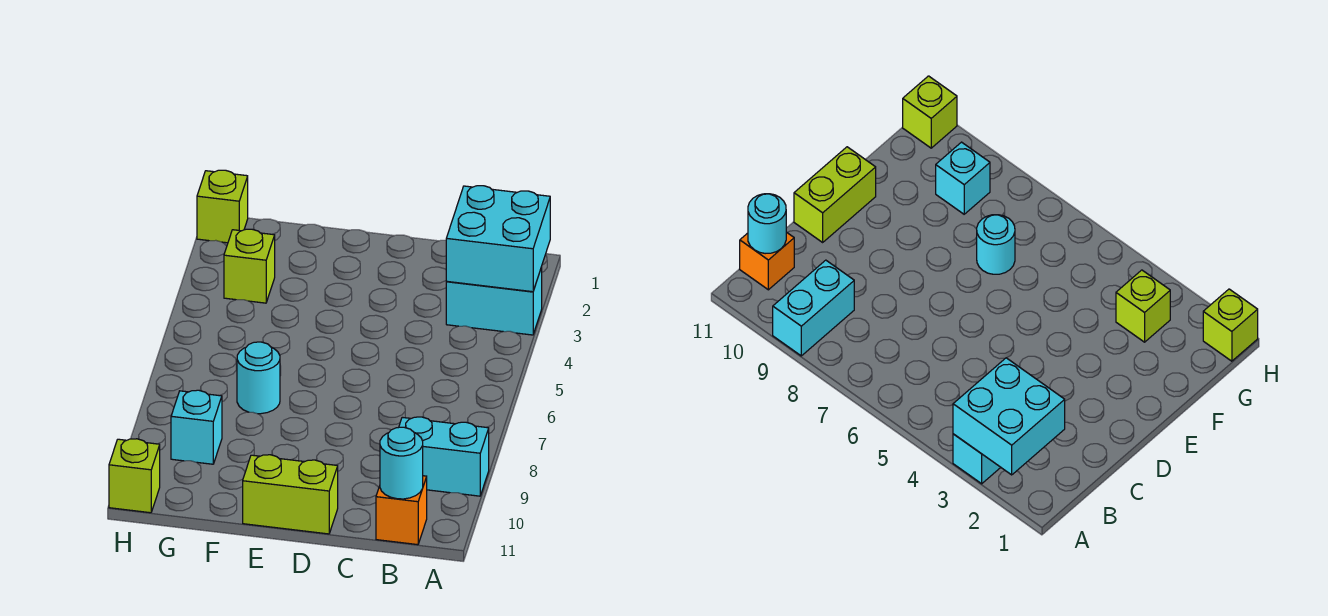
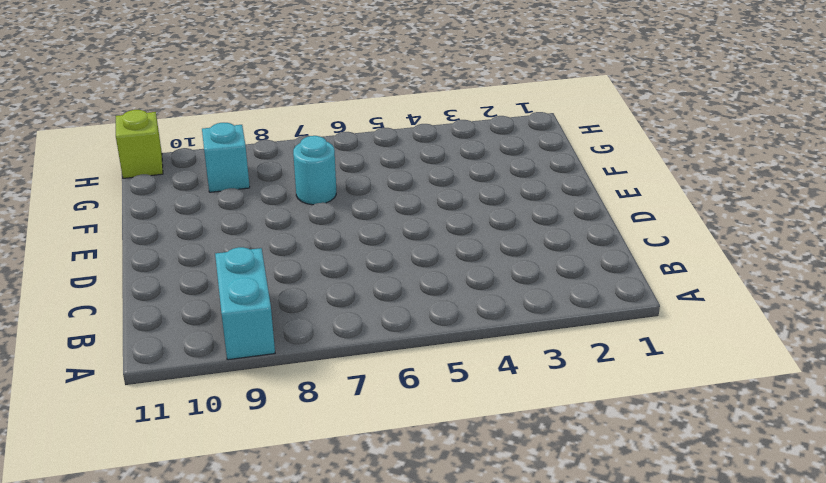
none -> cyan 1x2 brick [446,267,542,335]
none -> orange 1x1 brick [376,476,427,545]

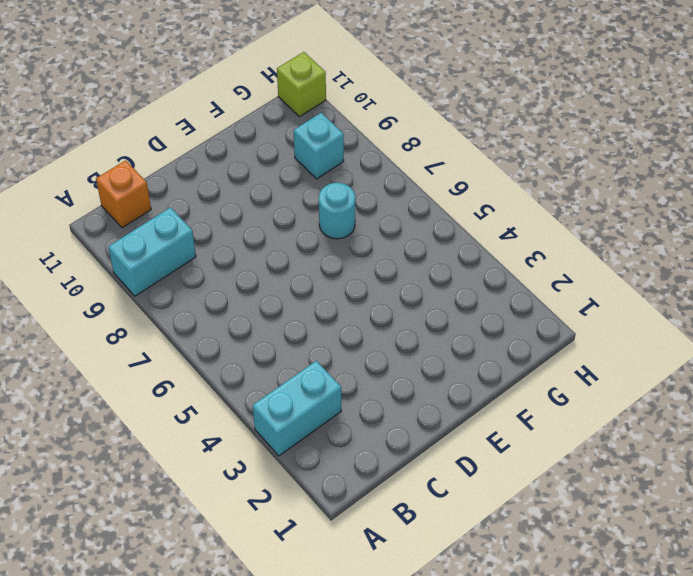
none -> lime 1x2 brick [243,455,338,534]
none -> lime 1x1 brick [224,229,275,303]

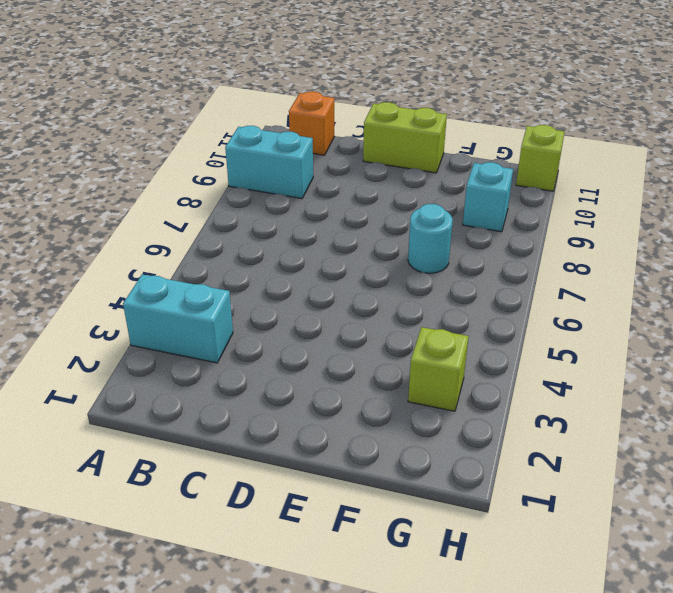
none -> lime 1x1 brick [197,170,248,243]
none -> cyan 2x2 brick [446,186,550,292]

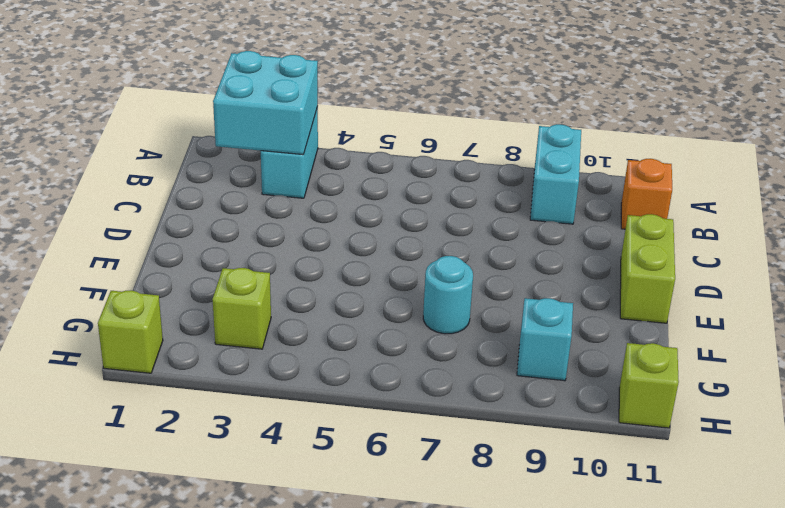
none -> cyan 1x1 round brick [380,427,423,499]

